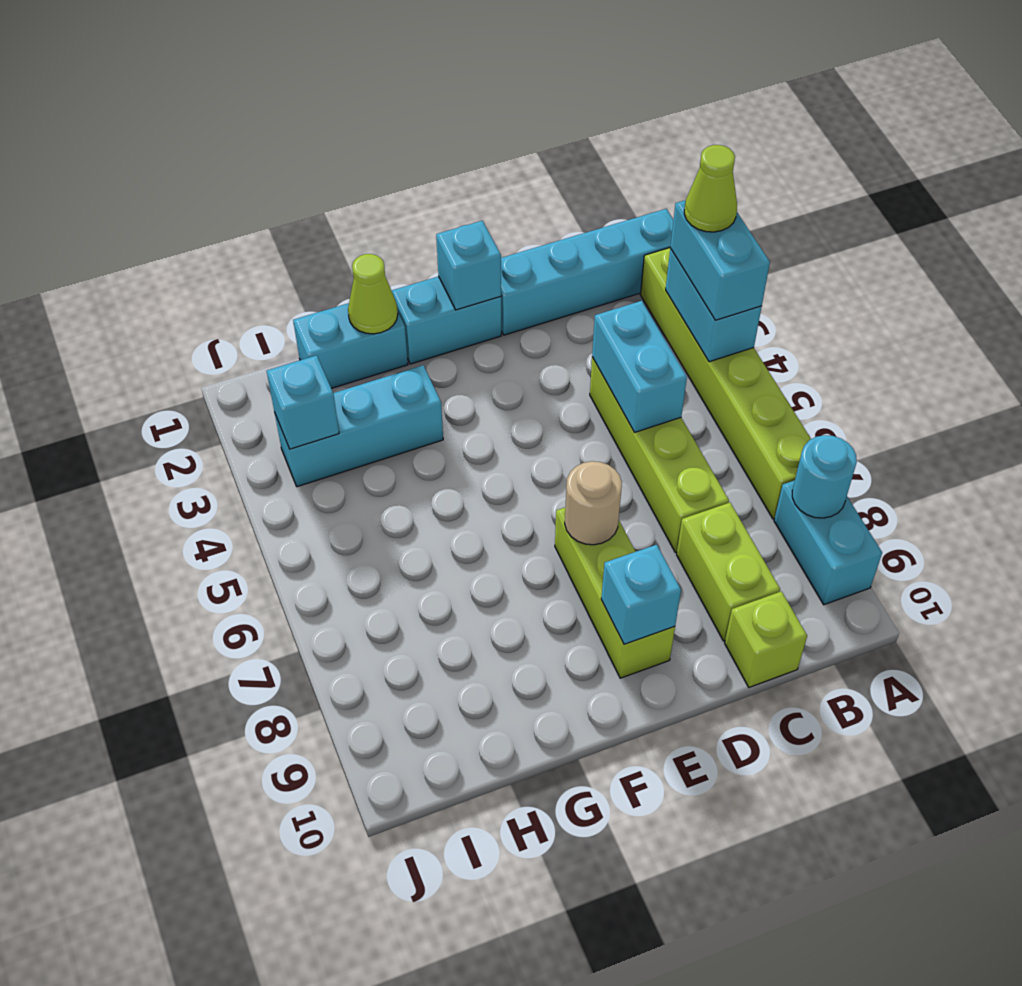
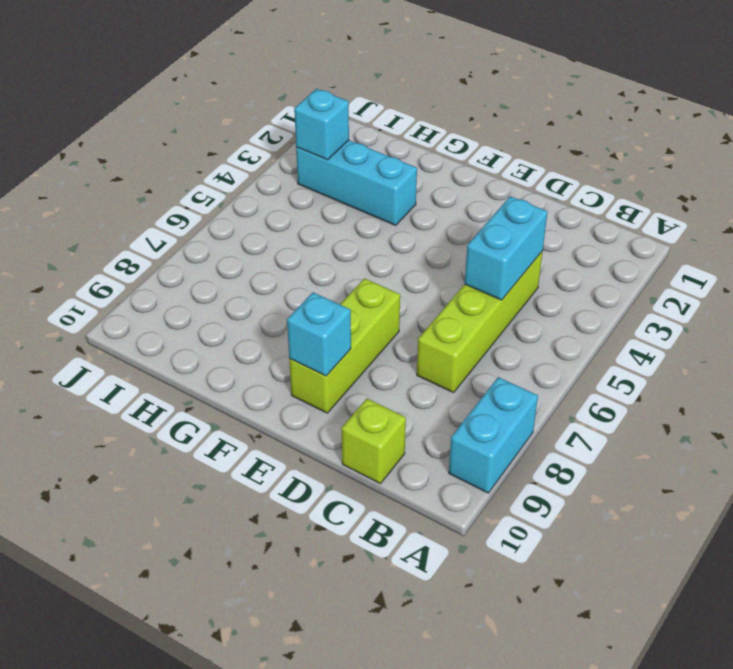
none -> cyan 1x4 brick [501,209,673,335]
none -> lime 1x6 brick [641,248,811,519]
none -> lime 1x2 brick [677,503,780,641]

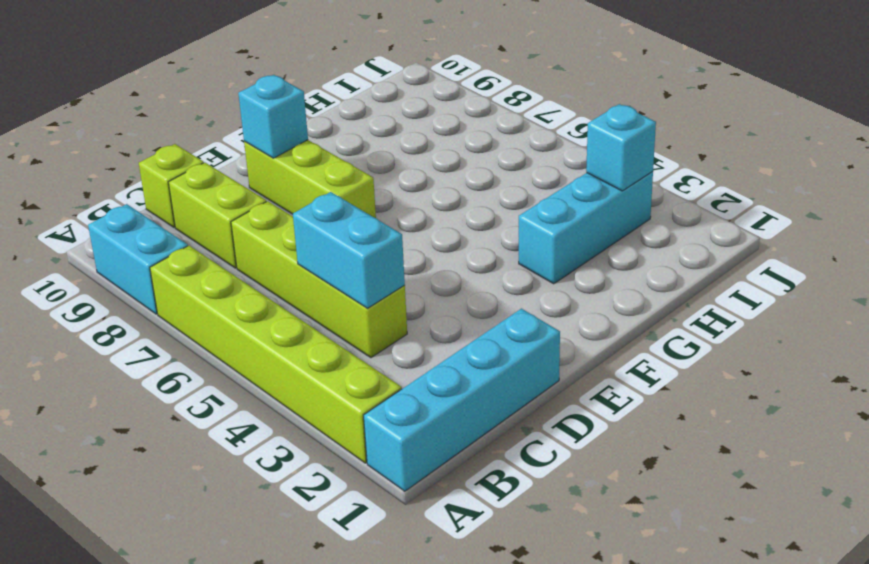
none -> cyan 1x2 brick [391,277,501,364]
none -> cyan 1x2 brick [293,303,408,388]
none -> cyan 1x2 brick [666,248,762,362]

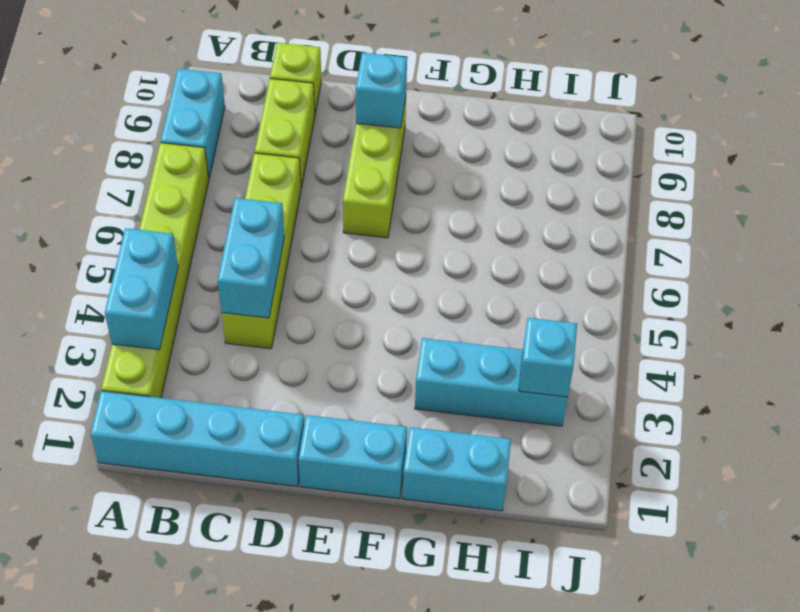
none -> cyan 1x1 round brick [792,435,857,518]
none -> cyan 1x1 brick [436,221,501,310]
none -> tan 1x1 round brick [565,461,622,545]

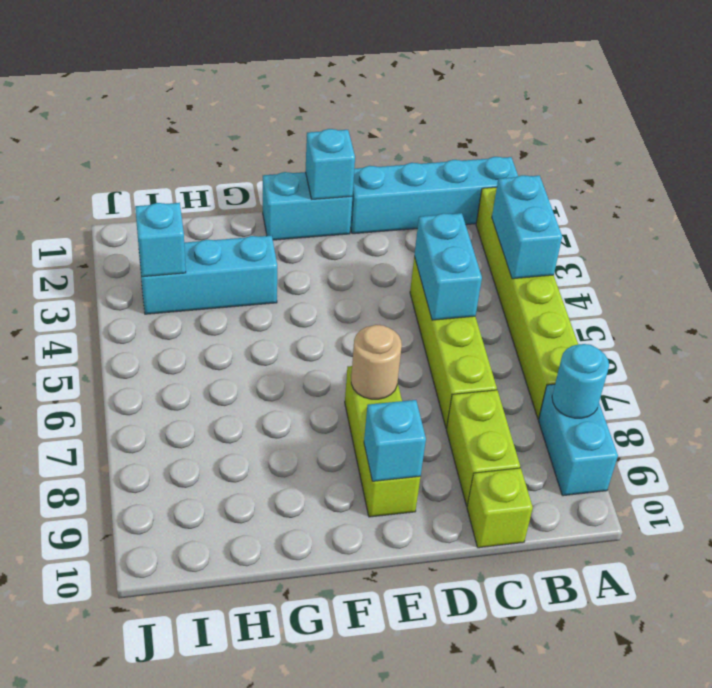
none -> cyan 1x2 brick [293,303,408,388]
none -> lime 1x1 cone [348,254,398,334]
none -> cyan 1x2 brick [670,200,770,320]

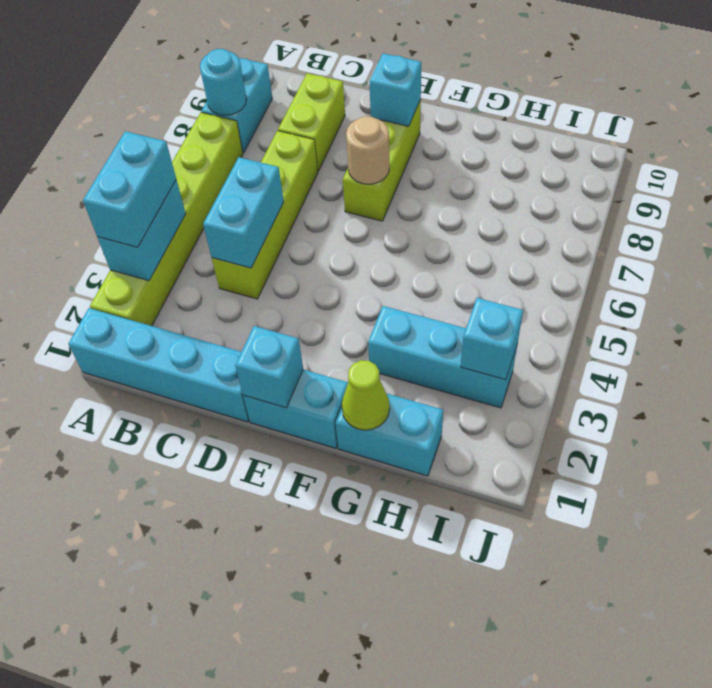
none -> lime 1x1 brick [725,591,807,687]
none -> lime 1x1 cone [684,145,737,232]

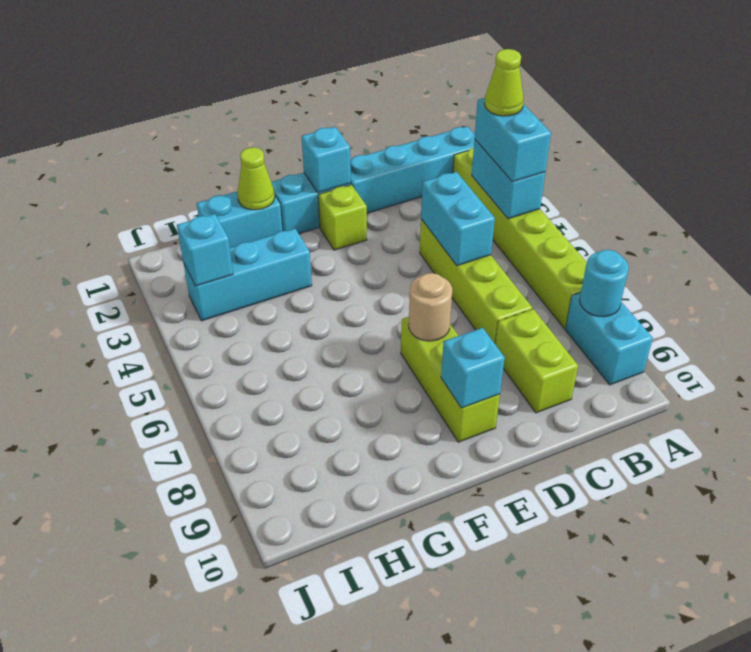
lime 1x1 brick [318,185,367,250] -> lime 1x1 brick moved to [725,591,807,687]

